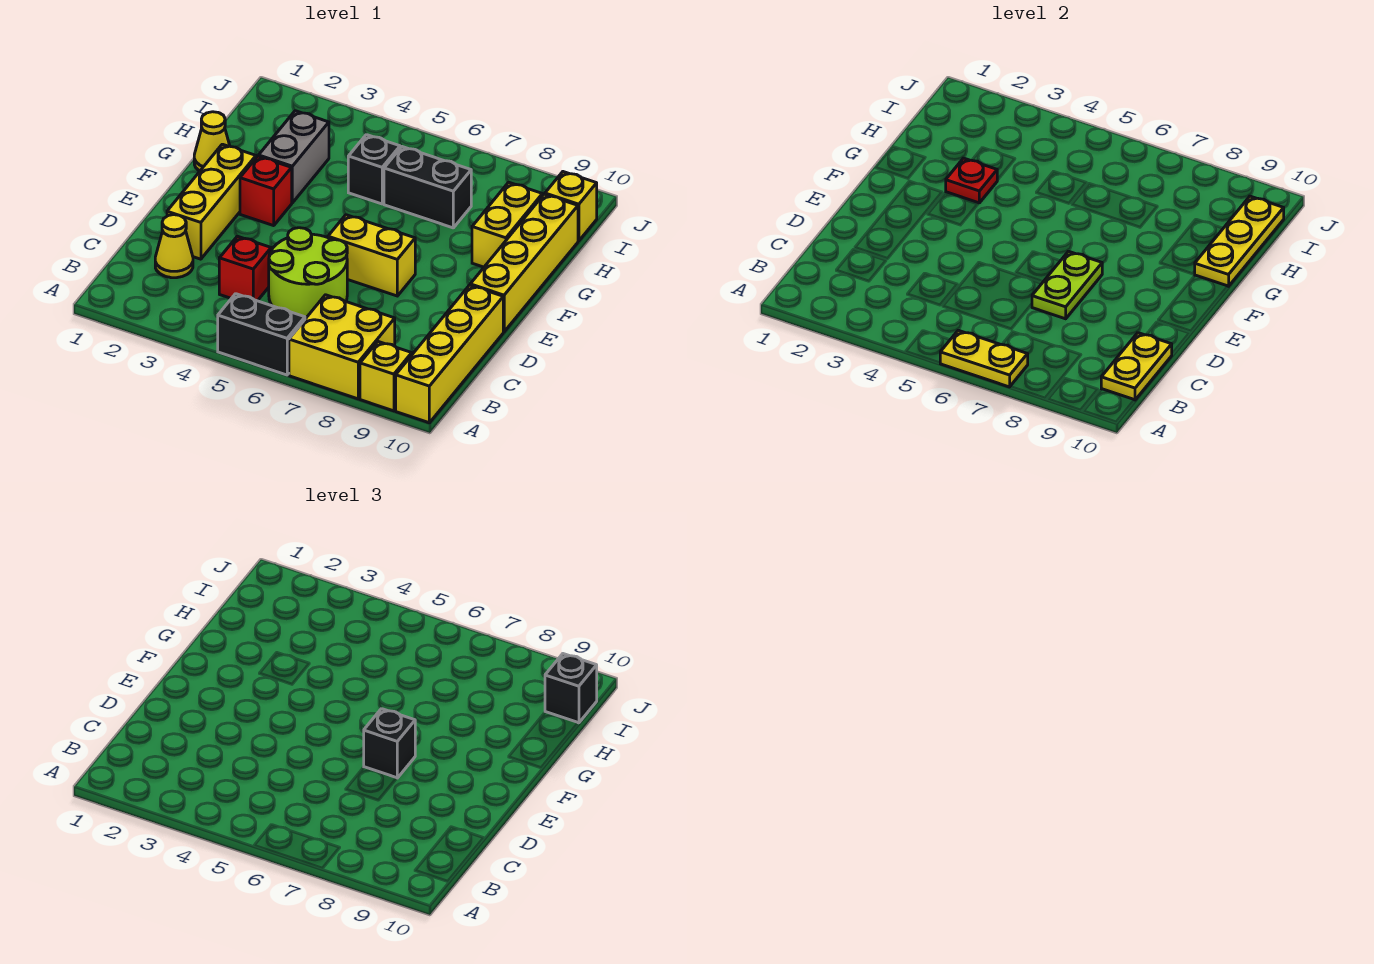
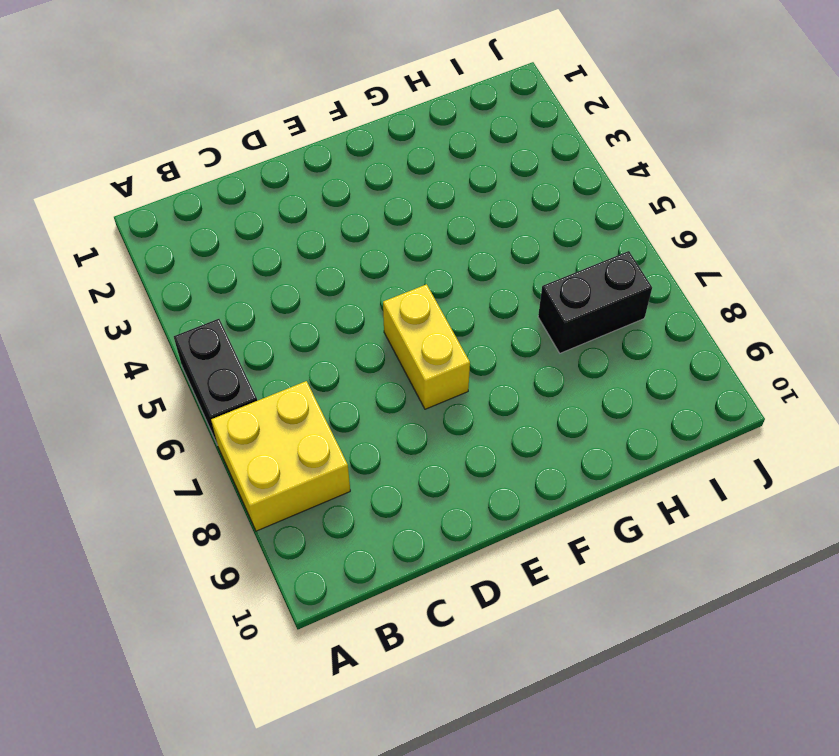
black 1x2 brick [538,251,652,353] -> black 1x2 brick turned to [384,147,471,228]
none -> yellow 1x1 brick [360,342,412,411]
none -> yellow 1x4 brick [396,285,503,423]
none -> yellow 1x1 cone [155,215,193,278]

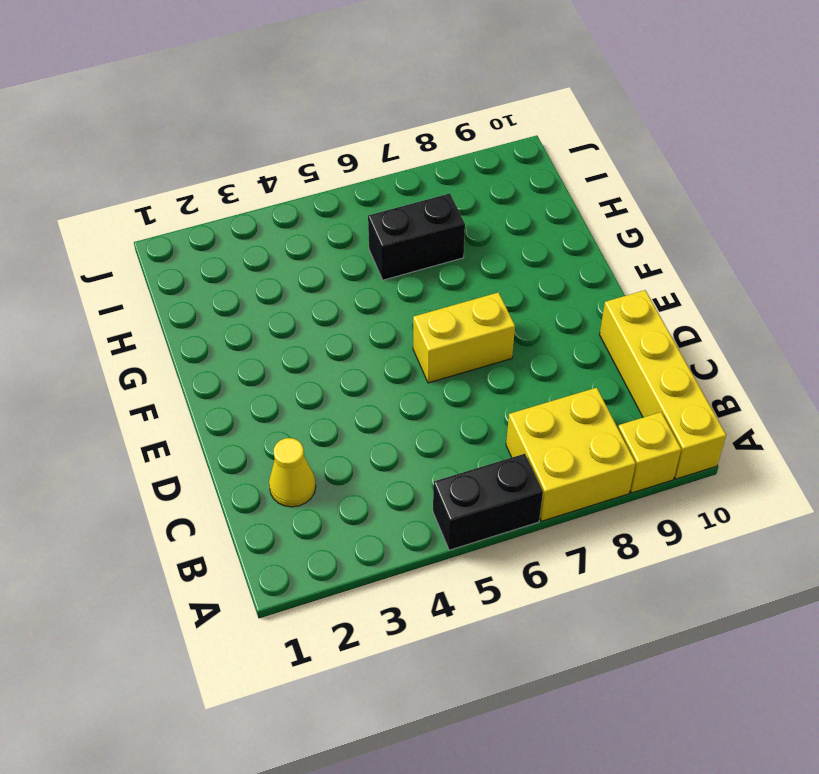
none -> red 1x1 brick [219,236,271,301]
none -> lime 2x2 round brick [269,228,347,319]
none -> yellow 1x3 brick [167,144,256,259]

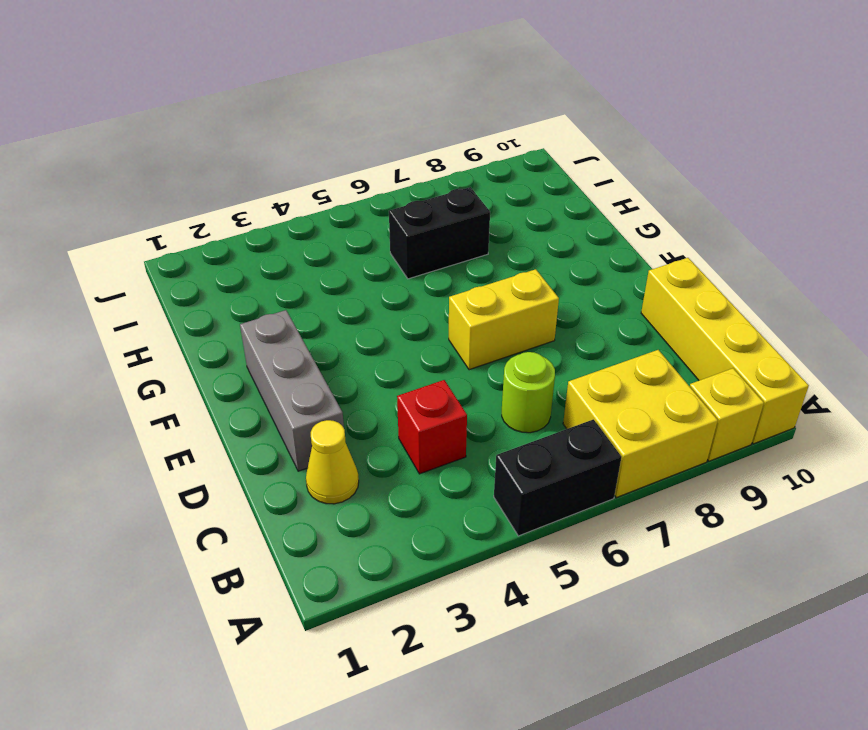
lime 1x1 round brick [502,352,555,433] -> lime 2x2 round brick [269,228,347,319]
grey 1x3 brick [240,310,344,471] -> yellow 1x3 brick [167,144,256,259]
none -> yellow 1x4 brick [470,194,578,332]
none -> red 1x1 brick [240,156,292,226]
none -> yellow 1x1 cone [194,112,230,171]

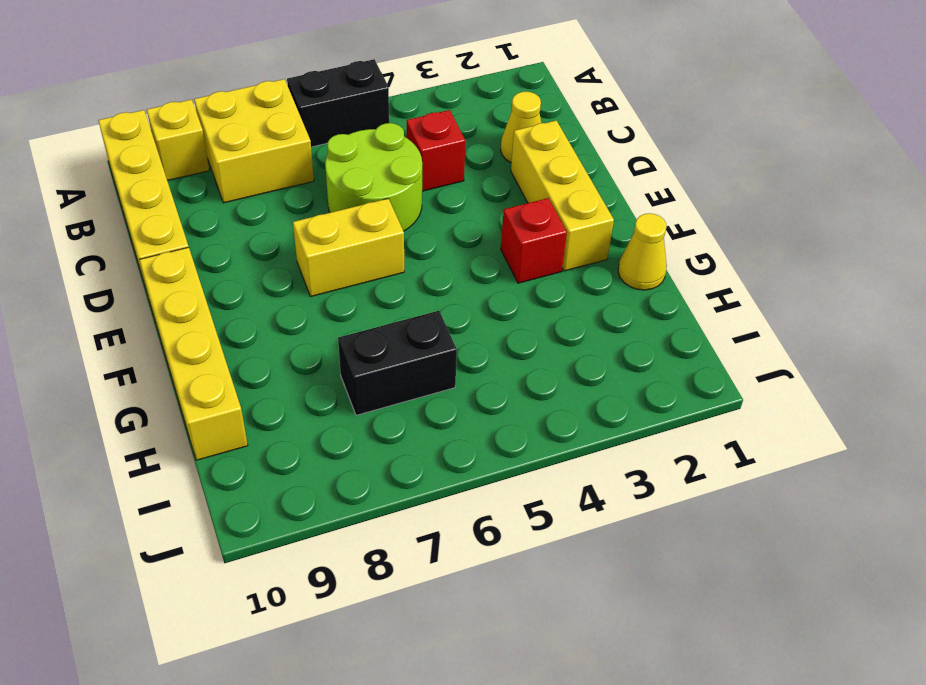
none -> grey 1x2 brick [259,111,329,203]
none -> yellow 1x2 brick [472,182,542,267]
none -> black 1x1 brick [348,135,400,204]

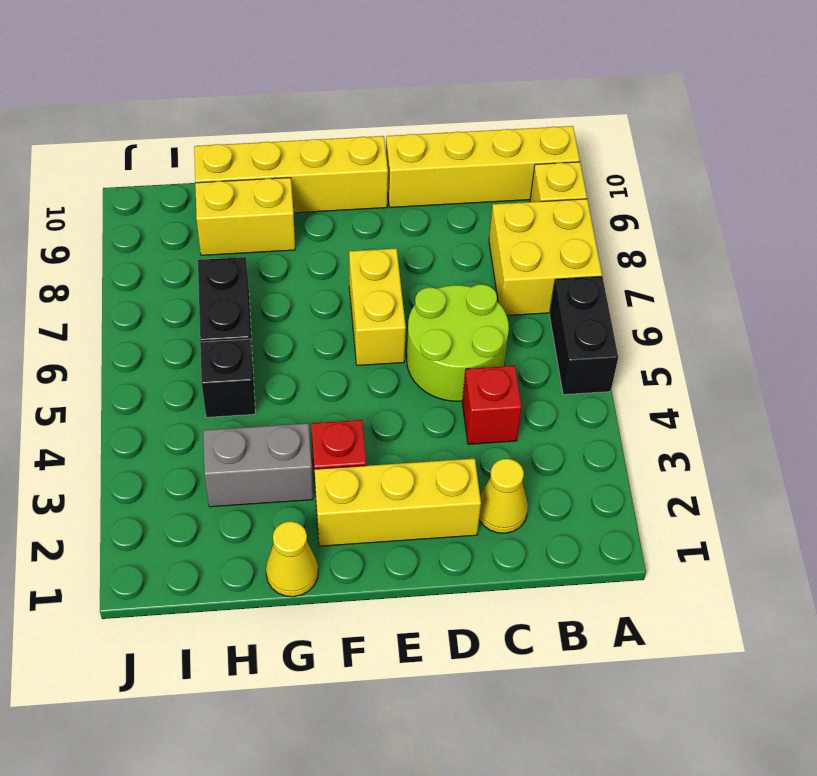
none -> yellow 1x1 brick [545,172,597,241]
none -> yellow 1x2 plate [940,330,1028,387]
none -> yellow 1x2 plate [1101,333,1172,400]

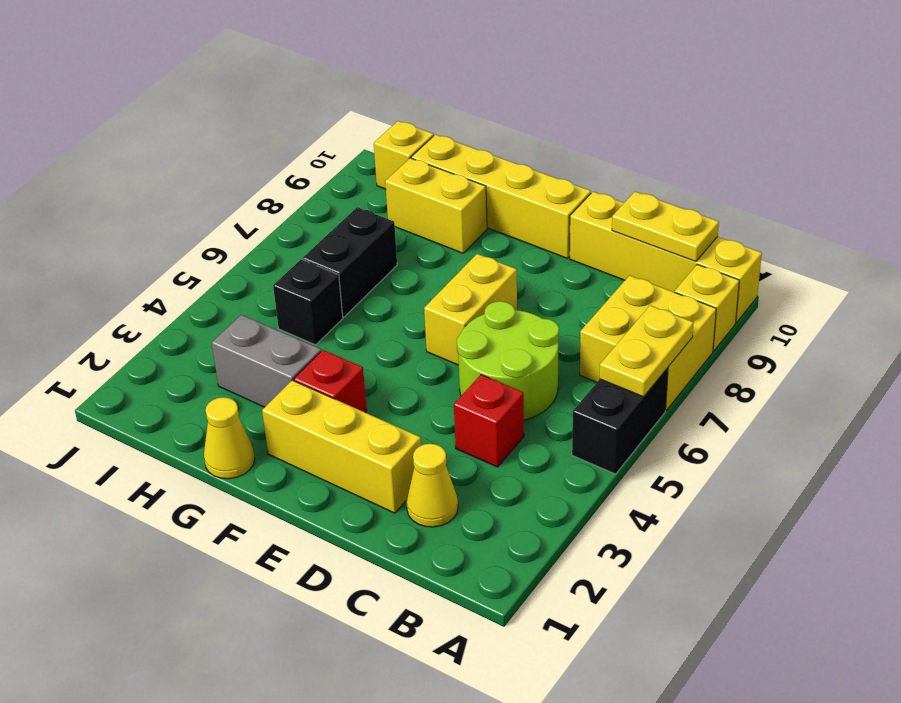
none -> lime 1x2 plate [1032,251,1102,319]
none -> red 1x1 plate [946,158,997,203]
none -> yellow 1x3 plate [1195,196,1284,286]

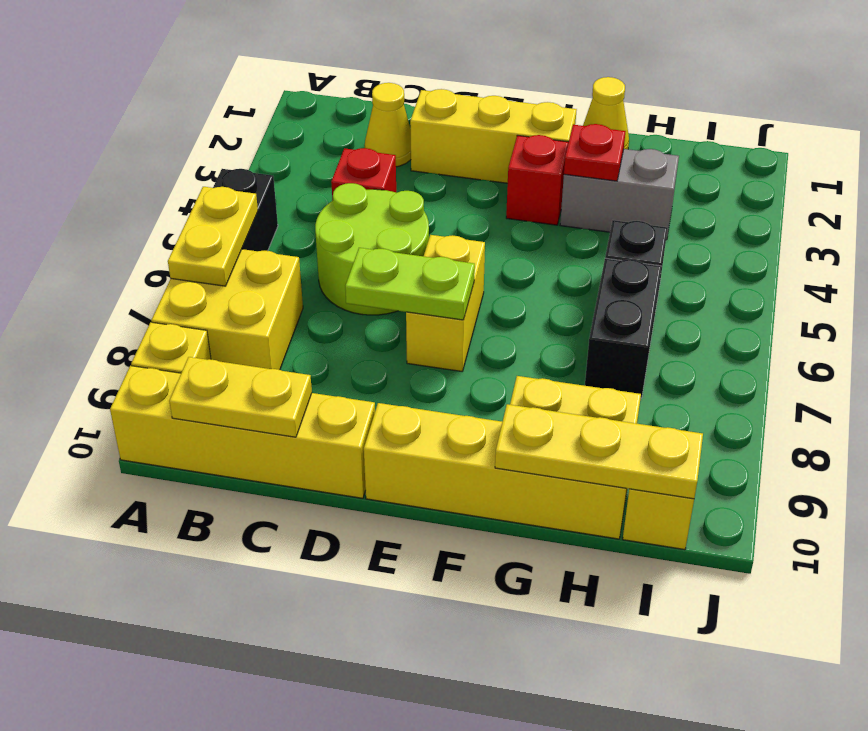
none -> black 1x1 brick [364,709,415,778]
none -> black 1x1 brick [545,654,597,723]

